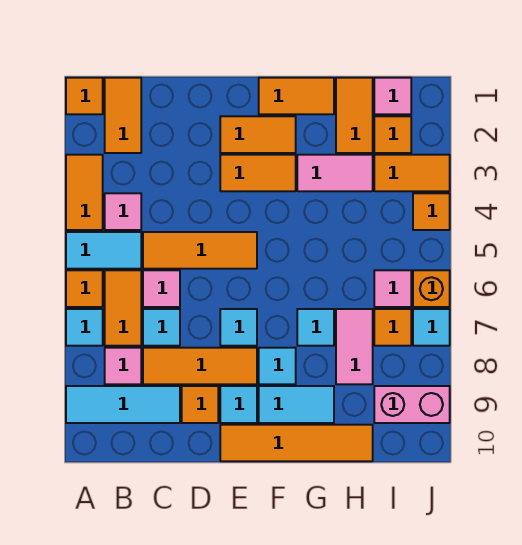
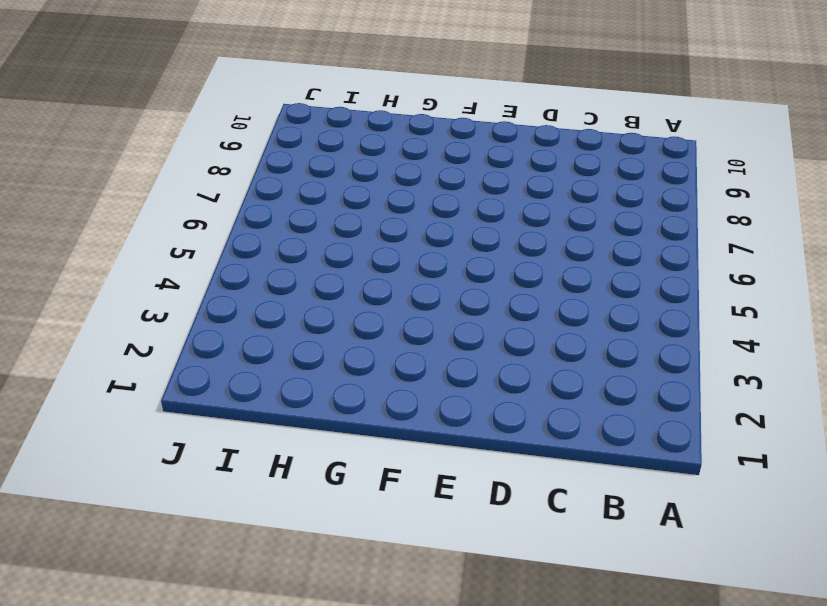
none -> orange 1x1 tile [66,78,103,114]
none -> orange 1x2 tile [66,155,103,230]
none -> cyan 1x2 tile [66,232,141,269]
none -> orange 1x1 tile [66,270,103,307]

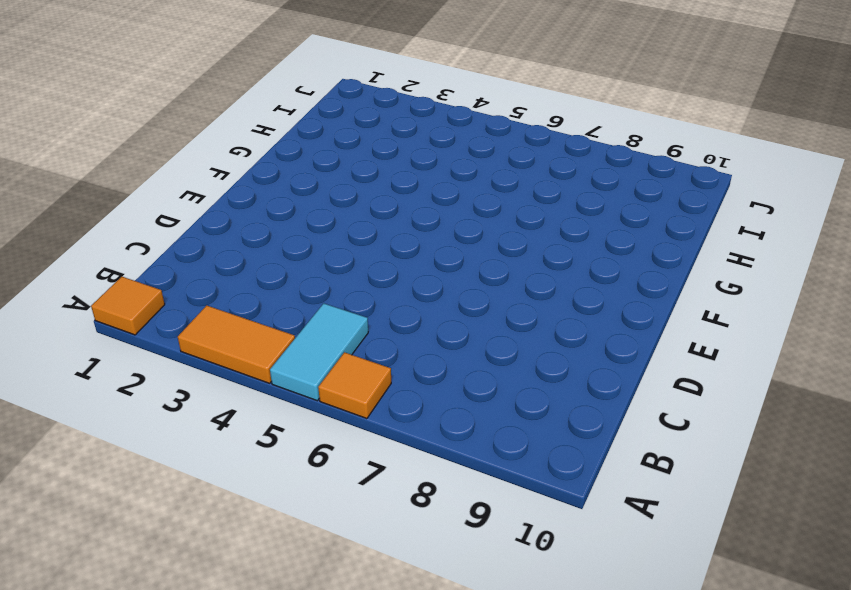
none -> cyan 1x1 tile [66,309,103,346]
none -> cyan 1x3 tile [66,386,180,423]
none -> orange 1x2 tile [105,78,141,153]
none -> pink 1x1 tile [105,193,141,230]

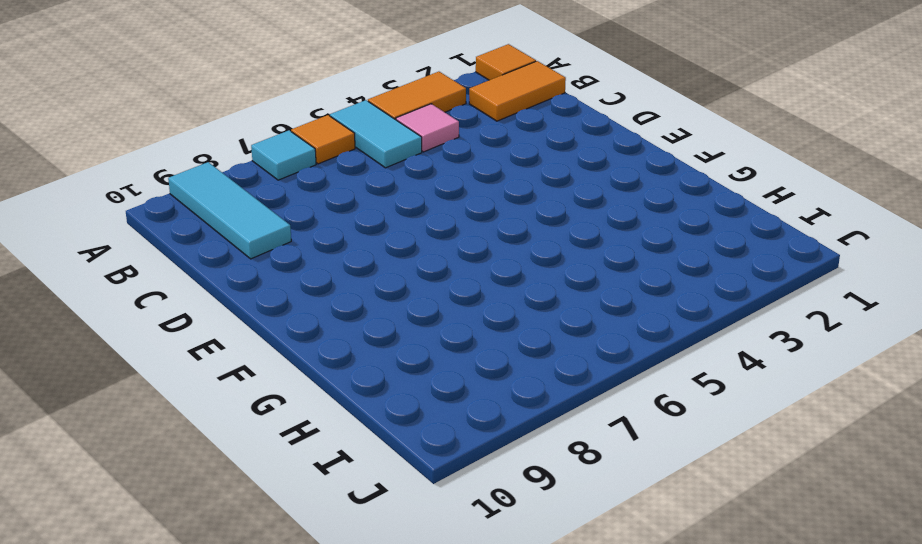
none -> orange 1x2 tile [105,270,141,346]
none -> pink 1x1 tile [105,348,141,384]
none -> orange 1x3 tile [143,232,257,269]
none -> pink 1x1 tile [143,270,180,307]

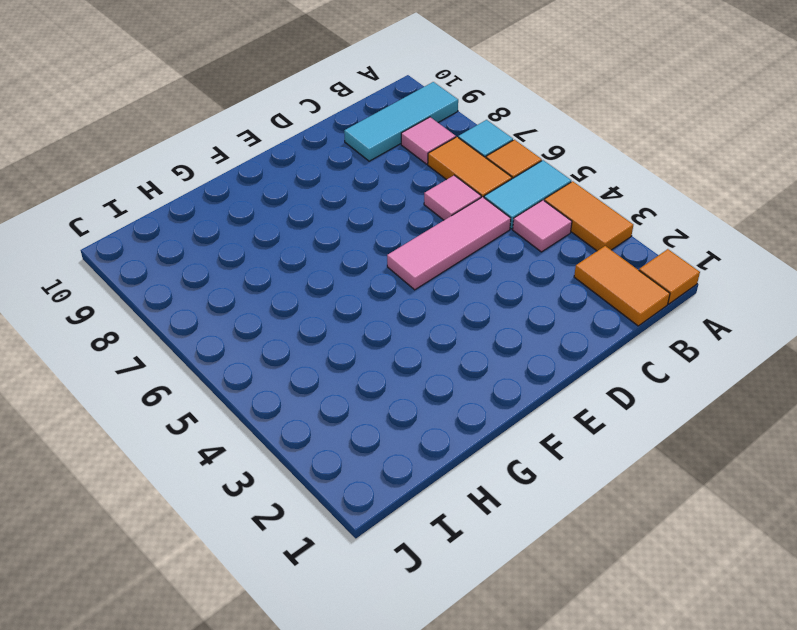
pink 1x3 tile [387,197,511,290] -> orange 1x3 tile [143,232,257,269]
none -> cyan 1x1 tile [143,309,180,346]
none -> orange 1x3 tile [143,348,257,384]
none -> orange 1x1 tile [182,386,218,423]
none -> orange 1x2 tile [220,116,296,153]

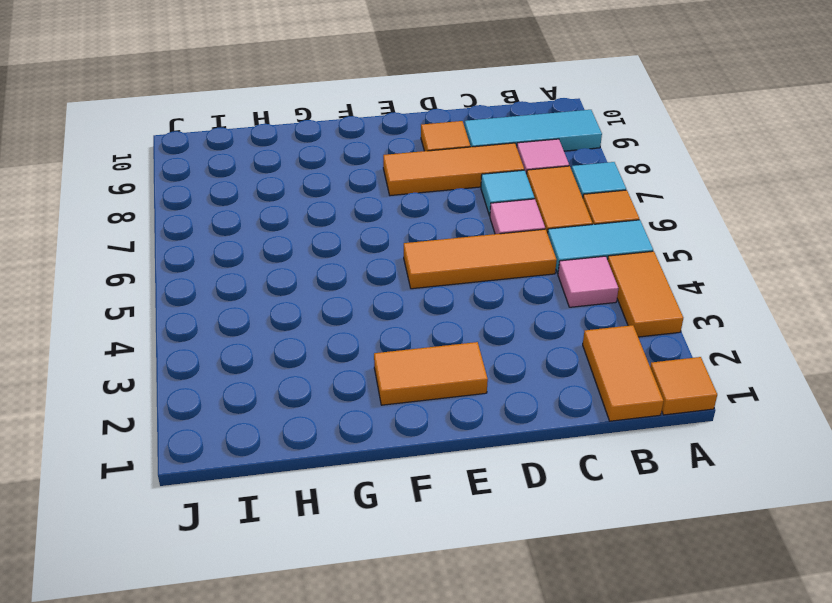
none -> orange 1x2 tile [220,155,296,191]
none -> cyan 1x1 tile [220,309,257,346]
none -> cyan 1x1 tile [220,386,257,423]
none -> orange 1x4 tile [220,425,373,461]

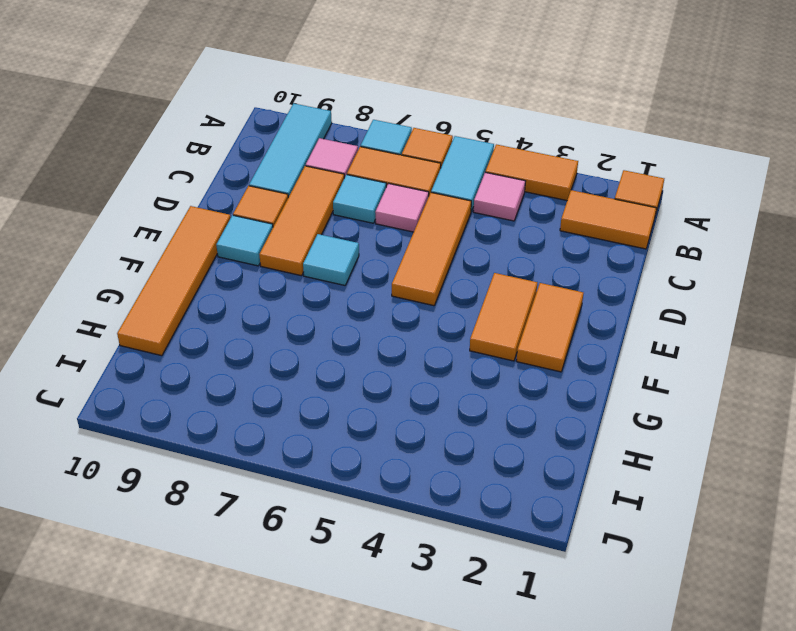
none -> orange 1x2 tile [259,78,334,114]
none -> cyan 1x1 tile [259,348,296,384]
none -> cyan 1x2 tile [259,386,334,423]
none -> pink 1x2 tile [297,155,373,191]

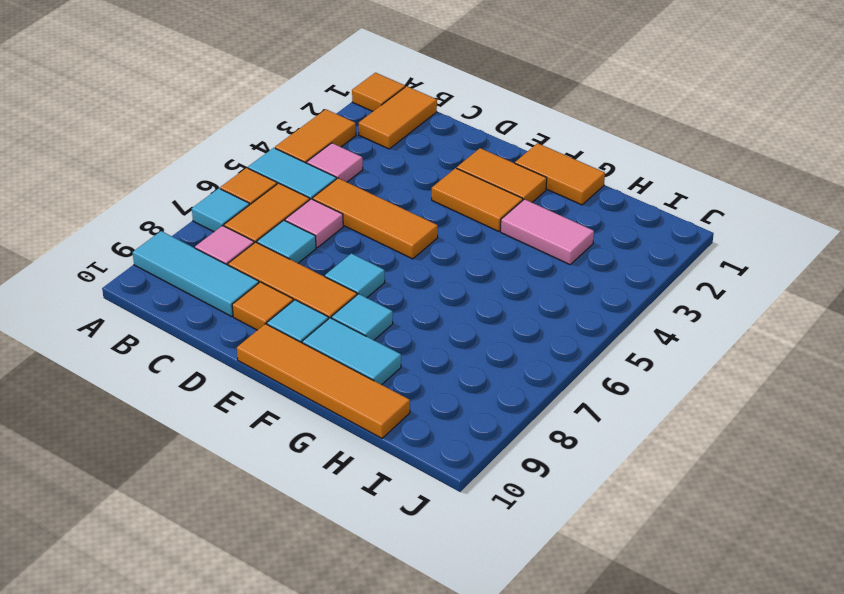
none -> cyan 1x1 tile [297,309,334,346]
none -> orange 1x2 tile [336,78,373,153]
none -> pink 1x2 tile [336,309,373,384]
none -> pink 1x1 tile [374,78,411,114]

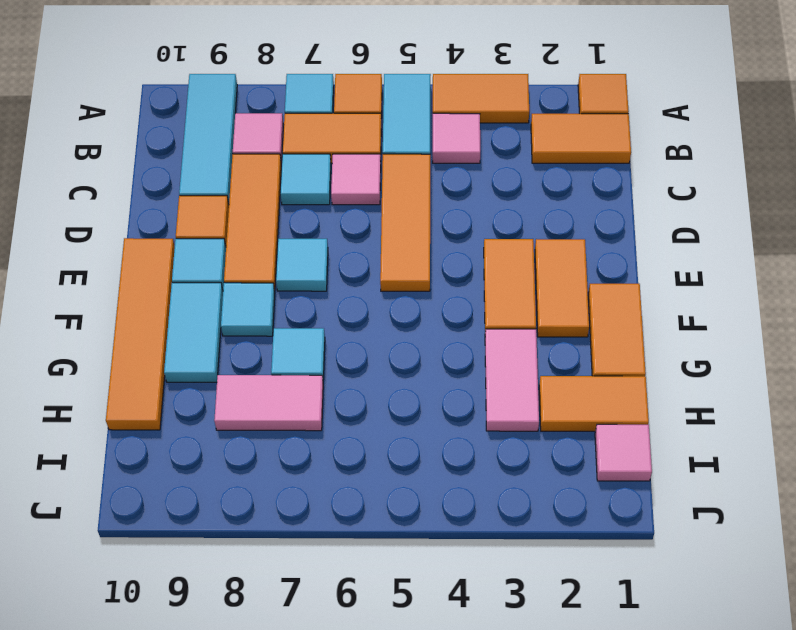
none -> orange 1x1 tile [374,116,411,153]
none -> orange 1x2 tile [374,155,450,191]
none -> pink 1x1 tile [374,270,411,307]
none -> orange 1x1 tile [374,309,411,346]

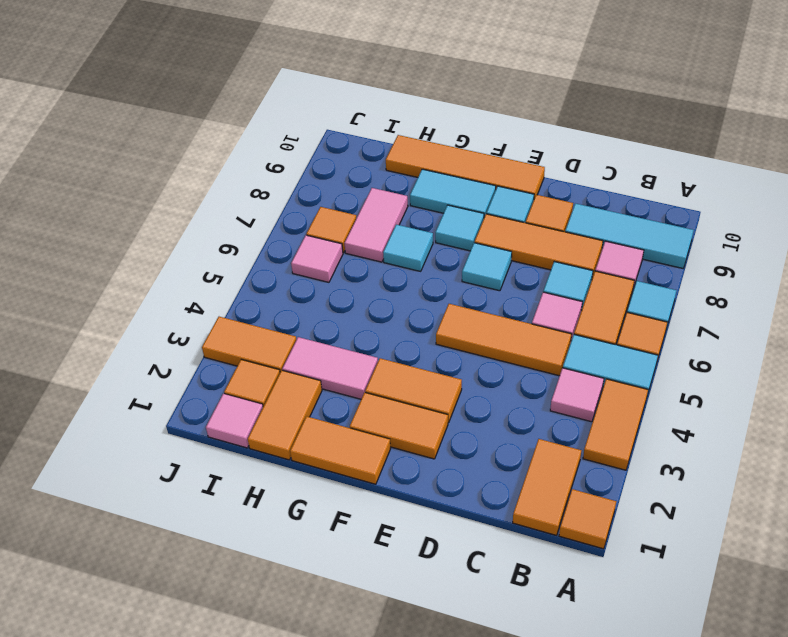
none -> pink 1x2 brick [374,386,450,423]
none -> orange 1x1 tile [413,193,450,230]
none -> orange 1x1 brick [413,270,450,307]
none -> cyan 1x1 tile [413,309,450,346]

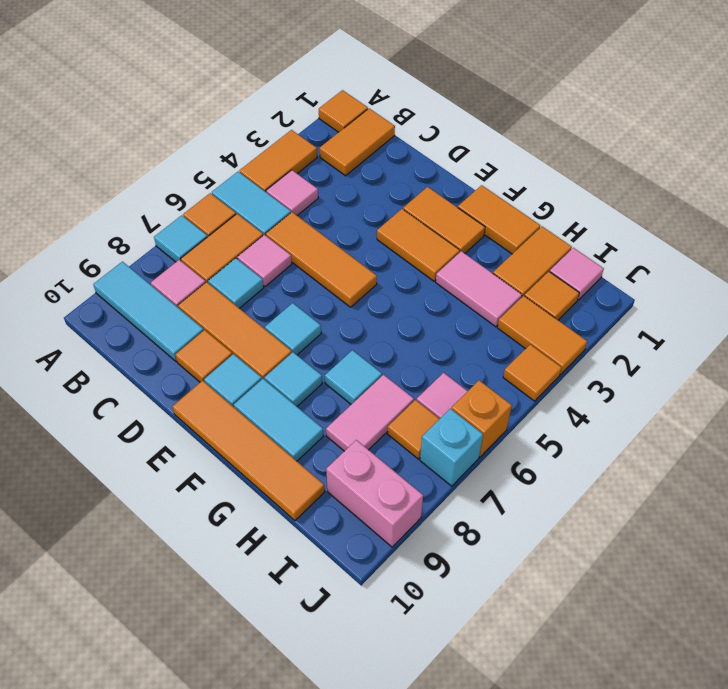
cyan 1x1 brick [420,409,483,486] -> cyan 1x1 tile [413,309,450,346]

